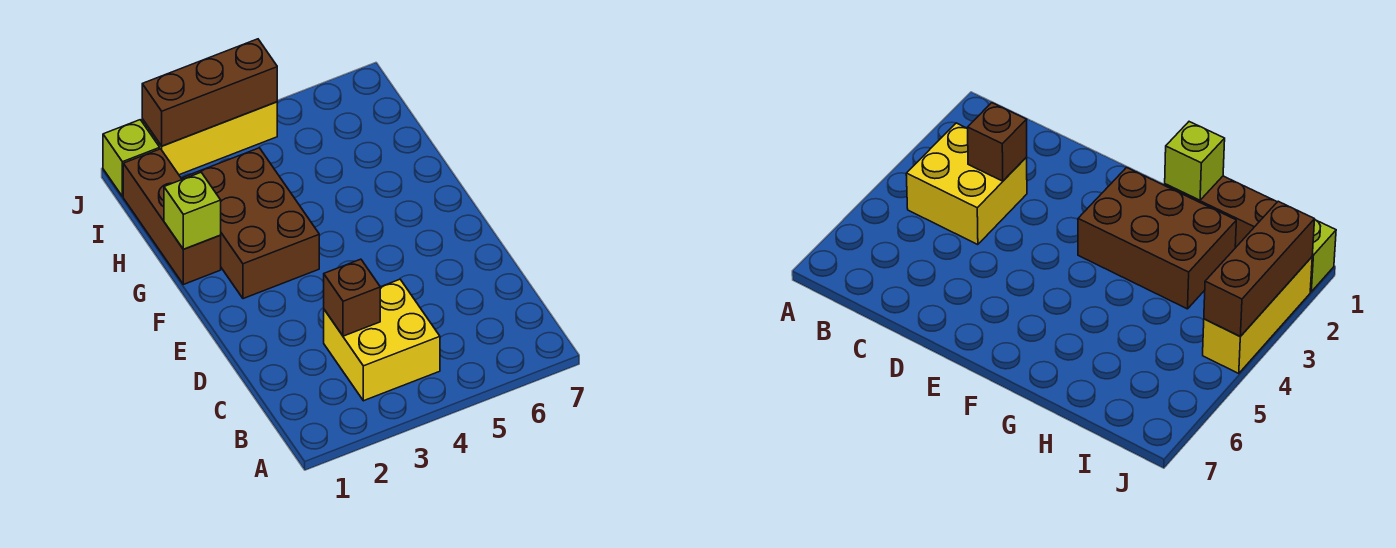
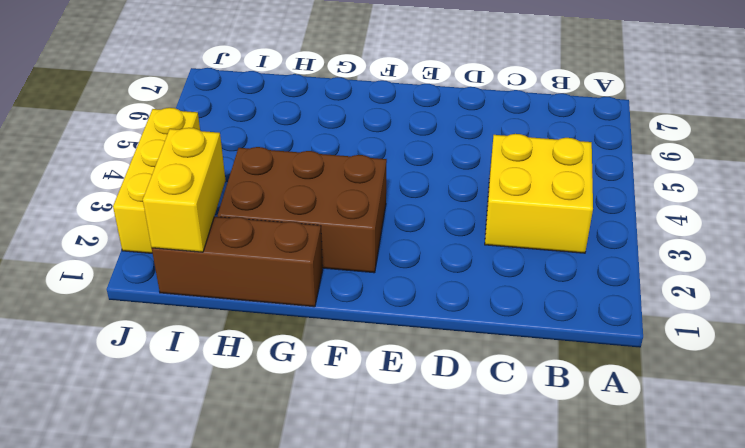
yellow 1x2 brick [143,128,226,252] -> none
none -> lime 1x1 brick [103,120,160,197]
none -> brown 1x1 brick [324,259,380,336]

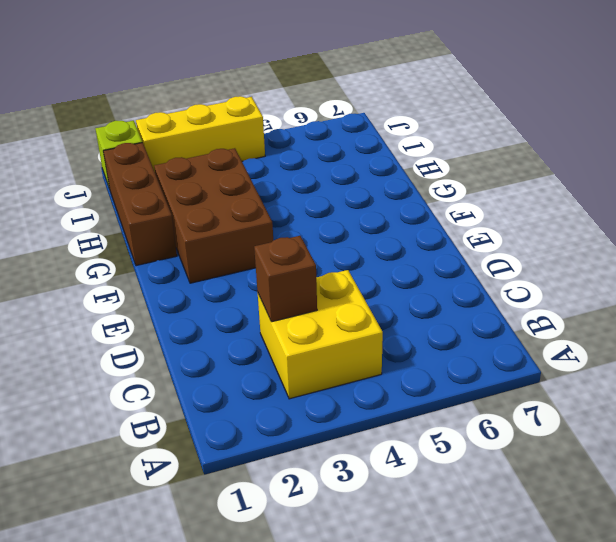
none -> lime 1x1 brick [164,172,221,249]
none -> brown 1x3 brick [142,39,277,146]

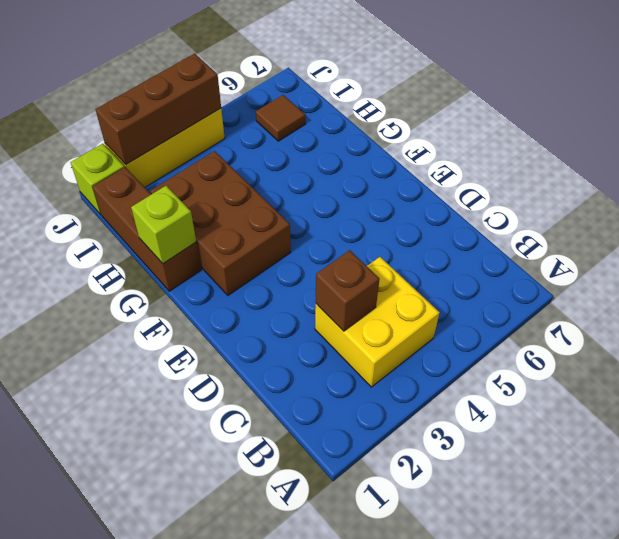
brown 1x1 tile [256,95,306,141] -> none

